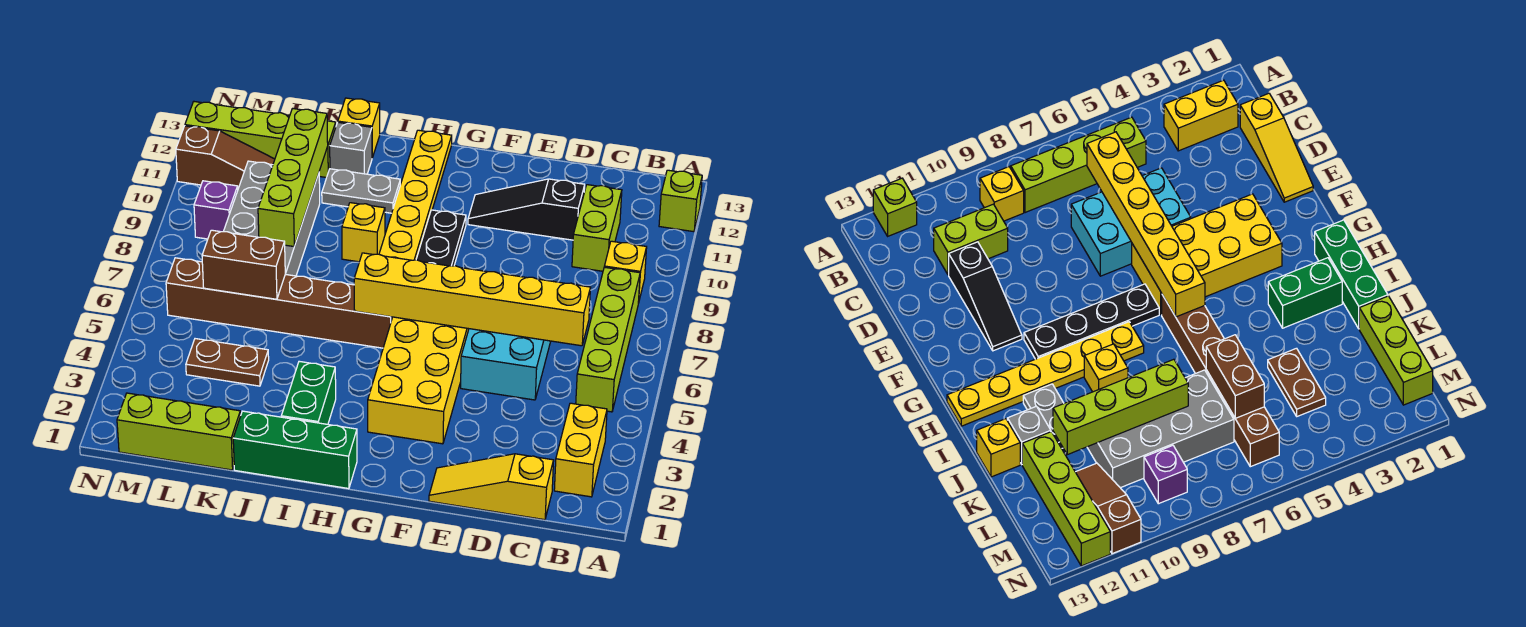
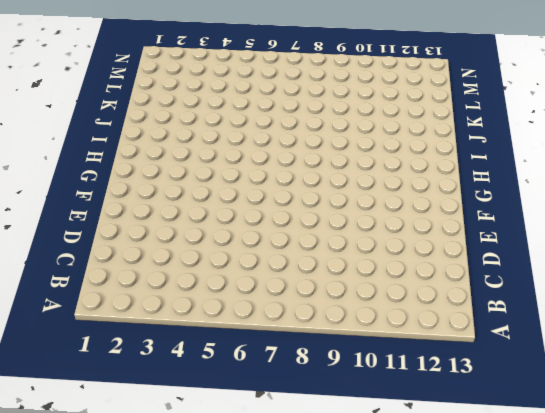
none -> lime 1x1 brick [659,170,702,232]
none -> yellow 1x2 brick [554,403,607,497]
none -> lime 1x4 brick [576,267,640,412]

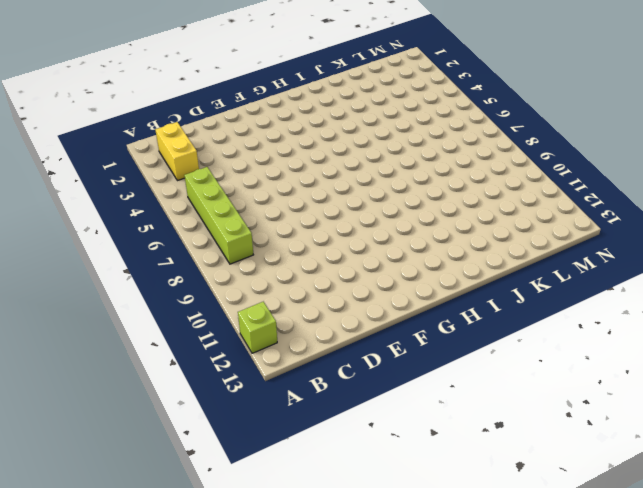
none -> yellow 1x1 brick [604,241,647,303]
none -> yellow 1x3 slope [429,454,554,520]
none -> lime 1x2 brick [572,185,622,271]

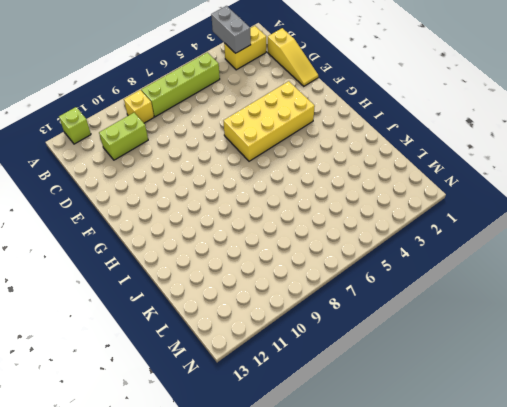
grey 1x2 brick [211,6,251,53] -> none
none -> cyan 2x3 brick [461,329,551,400]
none -> black 1x3 slope [468,179,585,240]
none -> black 1x4 plate [416,210,466,266]

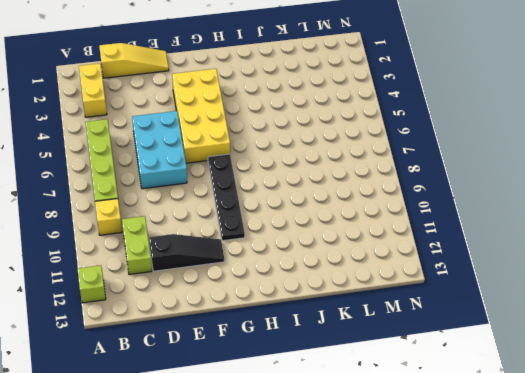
none -> green 1x3 brick [233,411,357,489]
none -> brown 1x6 brick [166,258,392,348]
none -> yellow 1x6 plate [379,130,452,260]

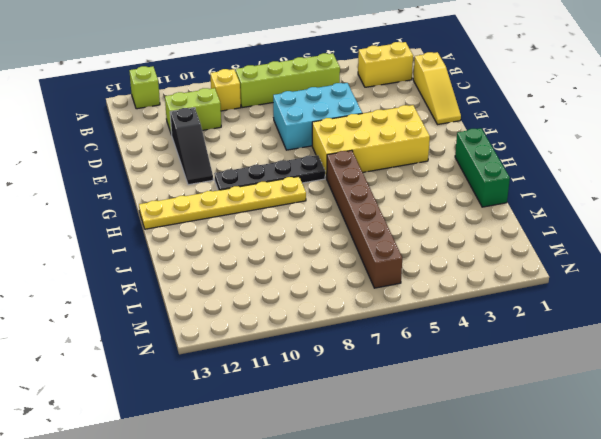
none -> green 1x2 brick [281,361,336,424]
none -> yellow 1x1 brick [342,203,385,262]
none -> grey 1x2 plate [322,169,400,213]

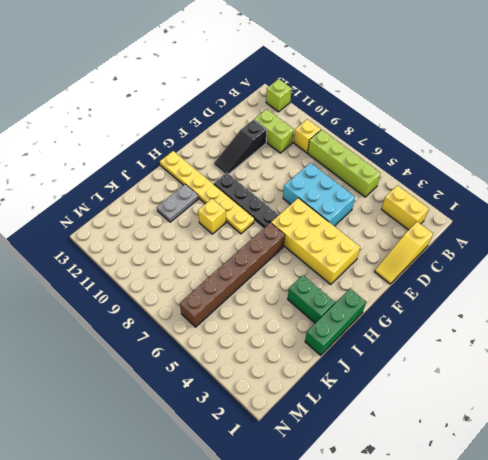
none -> grey 1x1 brick [330,122,372,174]
none -> yellow 1x1 brick [338,98,380,158]
none -> lime 1x3 brick [117,393,241,470]

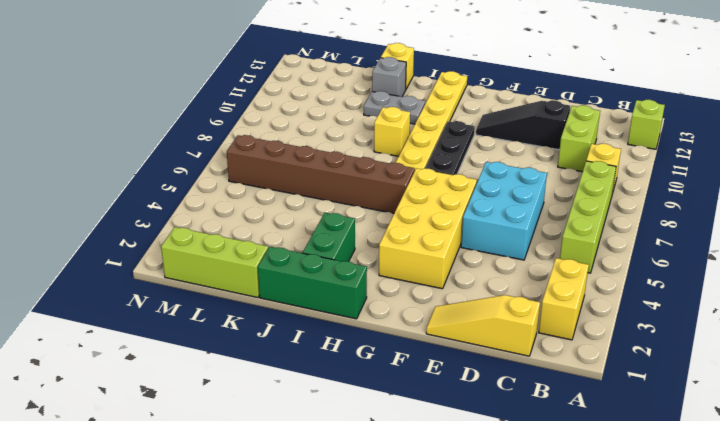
none -> brown 1x2 plate [186,339,269,386]
none -> grey 2x4 brick [223,161,320,276]
none -> lime 1x4 brick [185,102,336,178]

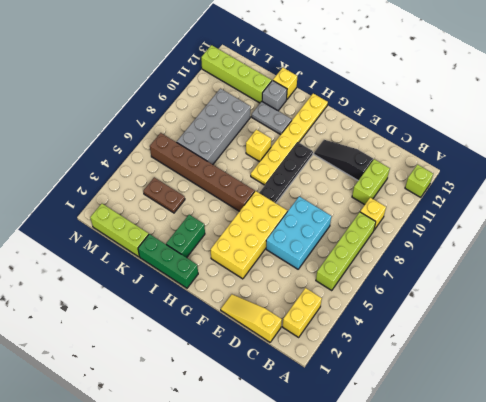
none -> brown 1x3 slope [176,126,275,188]
none -> purple 1x1 brick [194,181,238,239]
none -> yellow 1x6 brick [354,253,590,346]

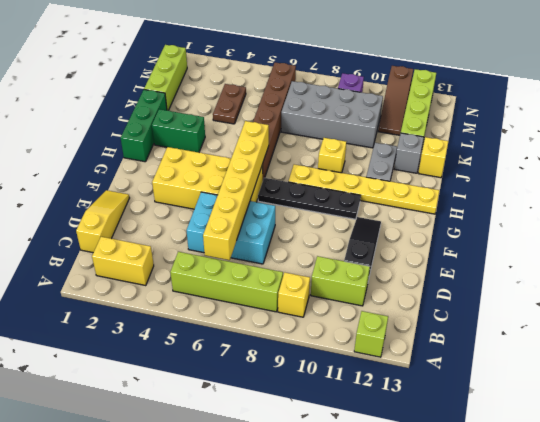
none -> brown 1x2 brick [202,230,285,299]
none -> lime 1x4 brick [258,109,328,247]

